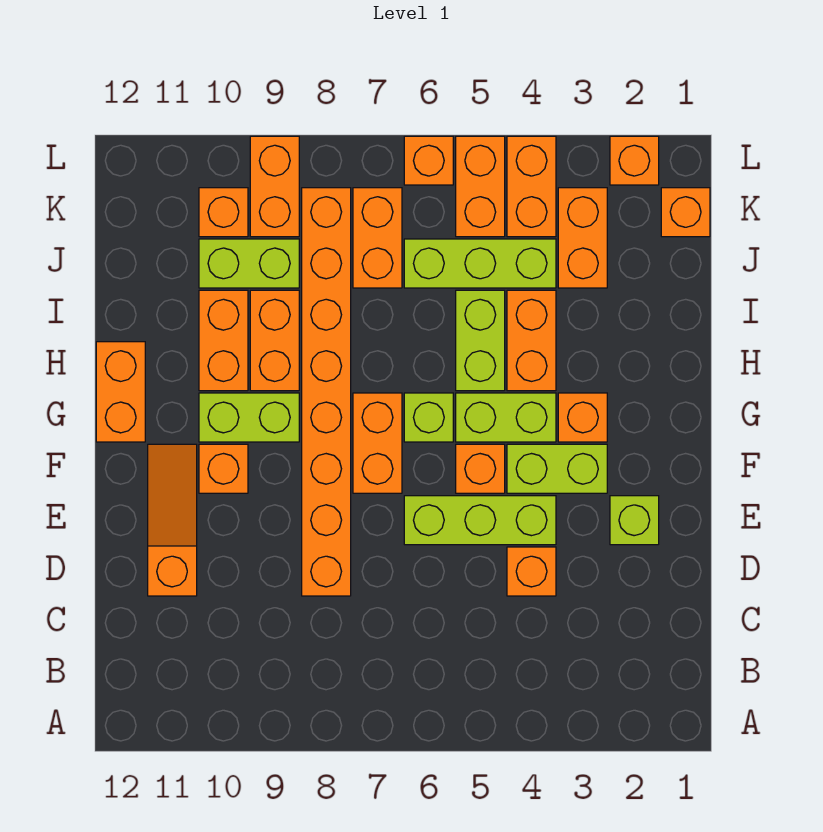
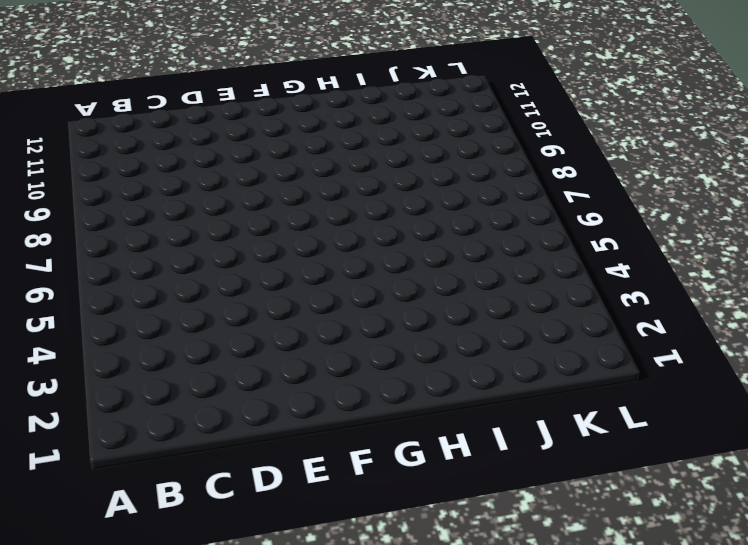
none -> orange 1x1 brick [507,547,556,596]
none -> orange 1x8 brick [302,188,351,596]
none -> orange 1x3 slope [148,444,197,596]

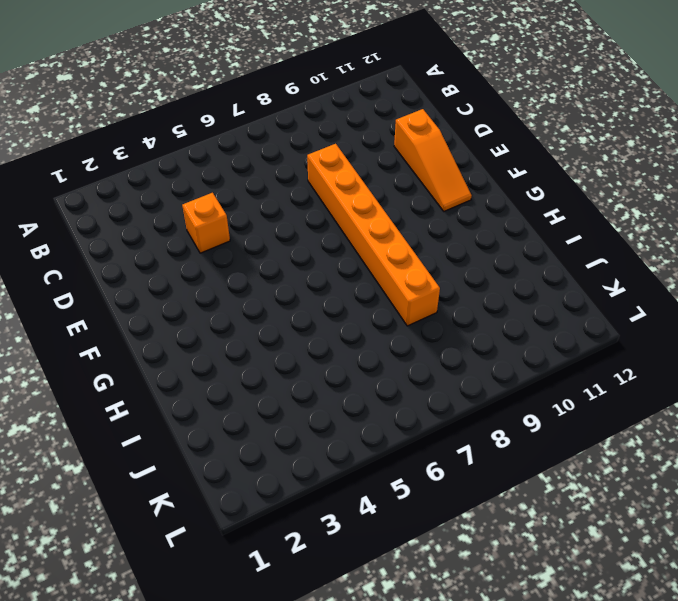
orange 1x6 brick [307,144,440,326] -> orange 1x8 brick [302,188,351,596]
none -> lime 1x1 brick [610,496,659,545]
none -> lime 1x3 brick [404,496,556,545]
none -> lime 1x2 brick [507,444,607,493]

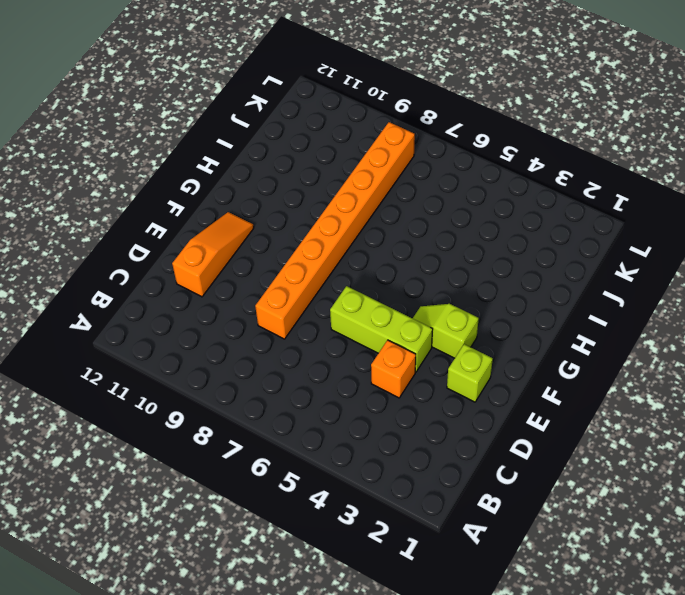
lime 1x2 slope [413,304,479,358] -> lime 1x2 brick [507,444,607,493]
none -> orange 1x1 brick [456,444,505,493]
none -> orange 1x2 brick [353,393,402,493]
none -> orange 1x1 brick [199,444,248,493]

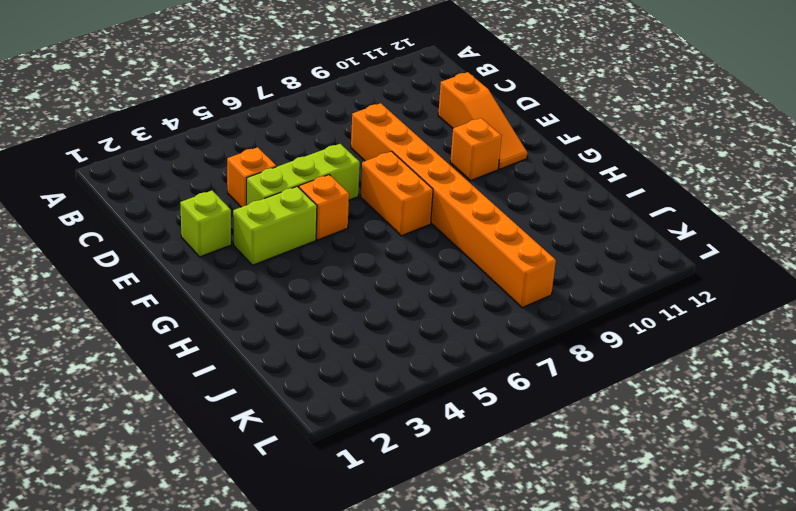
none -> orange 1x1 brick [558,393,607,442]
none -> lime 1x2 brick [456,393,556,442]
none -> lime 1x1 brick [404,393,453,442]

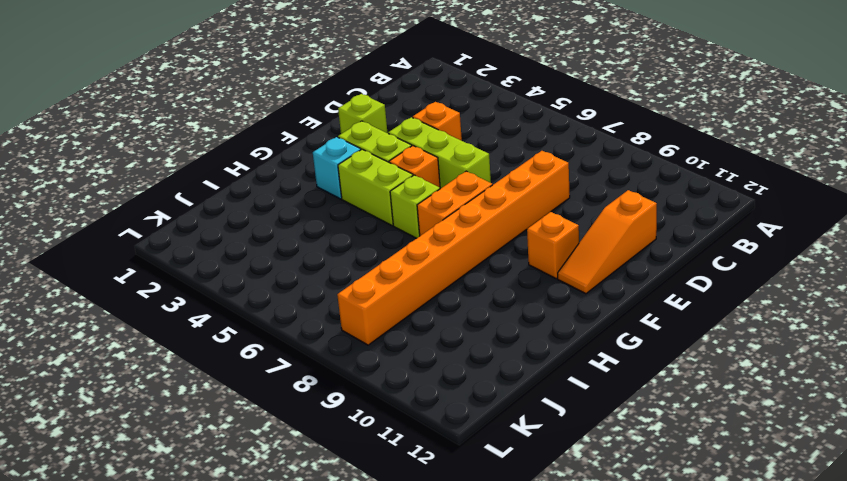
cyan 1x1 brick [313,137,361,199] -> orange 1x1 brick [558,393,607,442]
none -> lime 1x2 brick [199,393,299,442]
none -> orange 1x2 brick [96,342,145,442]
none -> orange 1x2 brick [507,290,556,391]

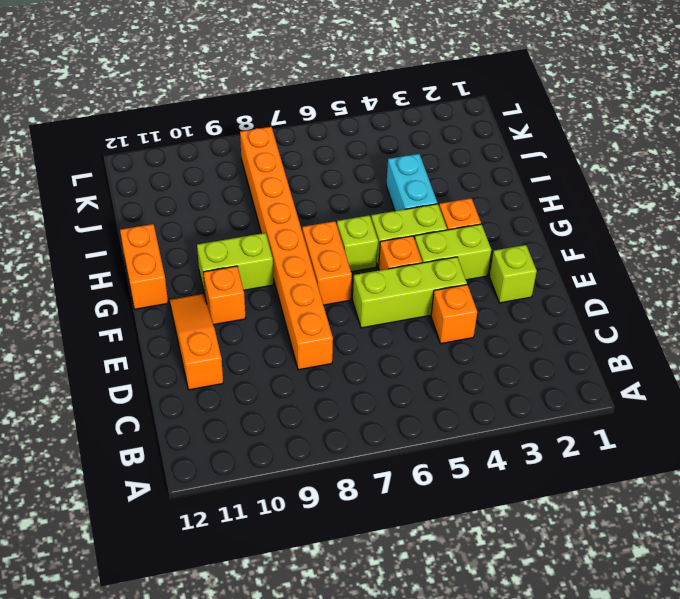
cyan 1x2 brick [386,154,437,211] -> orange 1x2 brick [507,290,556,391]
none -> lime 1x2 brick [456,290,505,391]
none -> orange 1x2 brick [250,290,299,391]
none -> orange 1x2 brick [199,290,248,391]

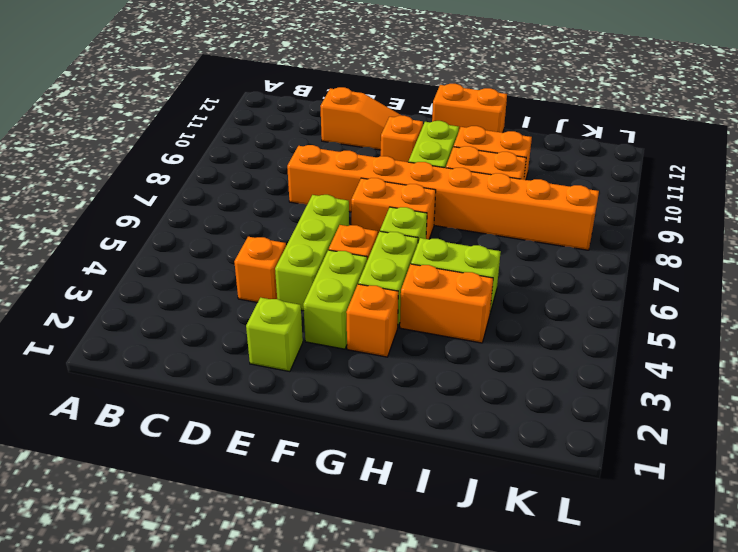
none -> orange 1x2 brick [558,188,607,288]
none -> lime 1x3 brick [404,239,556,288]
none -> orange 1x2 brick [353,188,402,288]

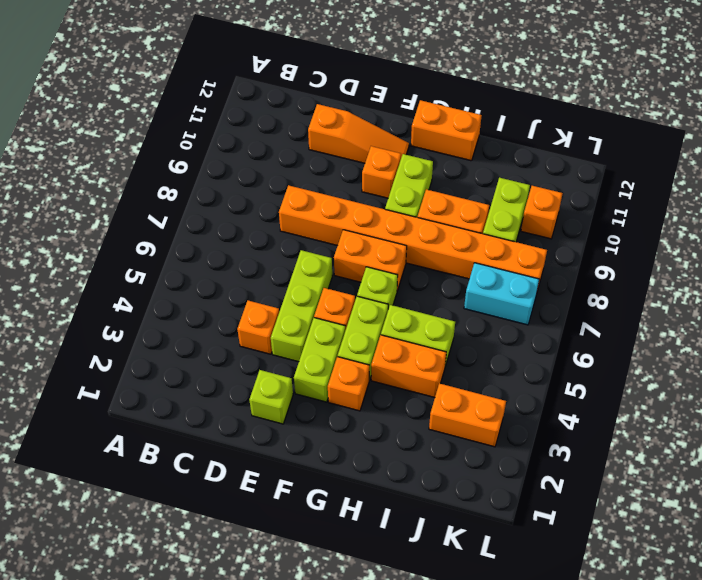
cyan 1x2 brick [464,263,539,325] -> orange 1x2 brick [353,188,402,288]
none -> orange 1x2 brick [199,290,248,391]
none -> lime 1x3 brick [404,239,556,288]
none -> orange 1x1 brick [661,188,710,237]

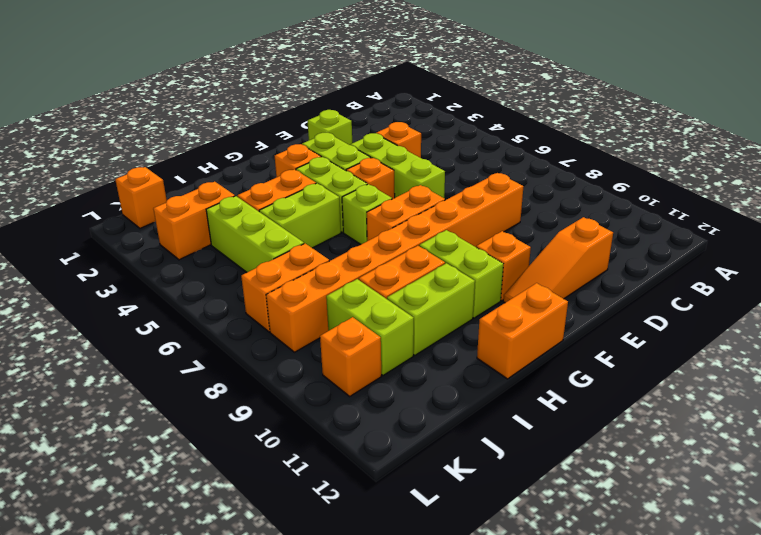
lime 1x2 brick [387,263,475,355] -> orange 1x2 brick [199,290,248,391]
none -> orange 1x2 brick [507,136,556,237]
none -> orange 1x2 brick [456,136,505,237]
none -> orange 1x2 brick [250,136,299,237]

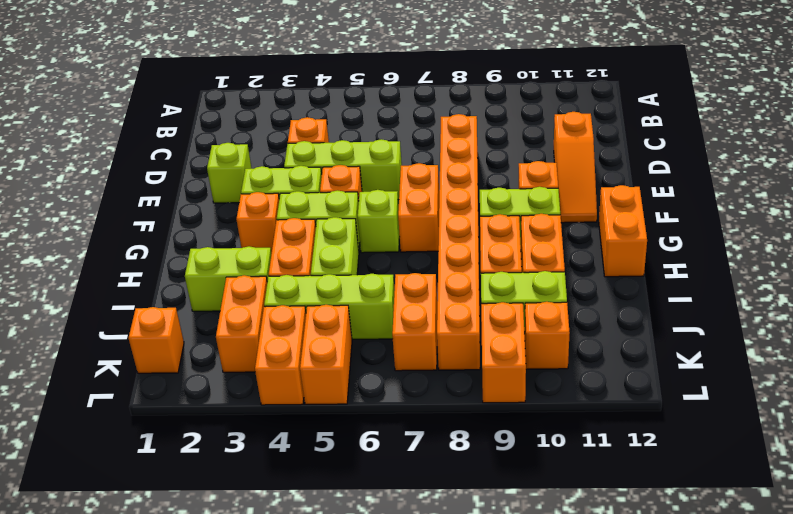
lime 1x2 brick [185,246,271,311] -> none
none -> orange 1x1 brick [610,136,659,185]
none -> orange 1x1 brick [404,136,453,185]

